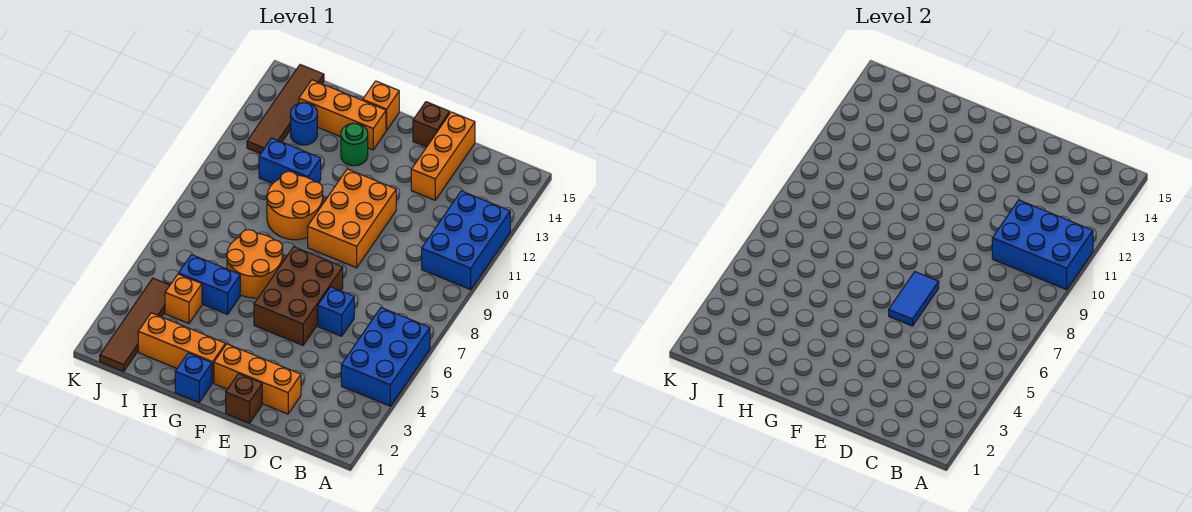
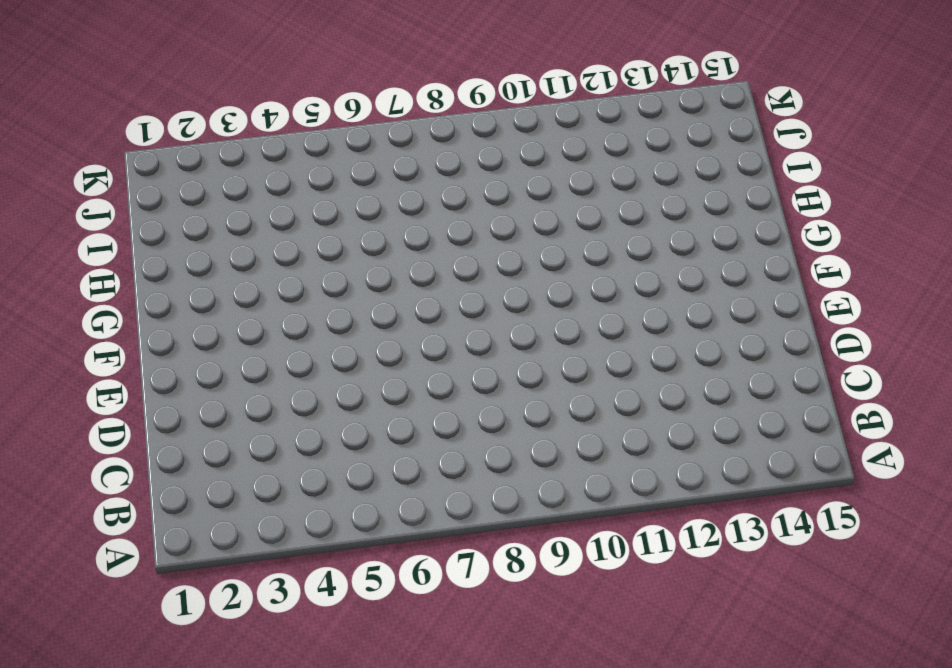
none -> blue 2x3 brick [341,308,430,406]
none -> blue 2x3 brick [422,191,510,290]
none -> orange 1x3 brick [214,344,301,414]

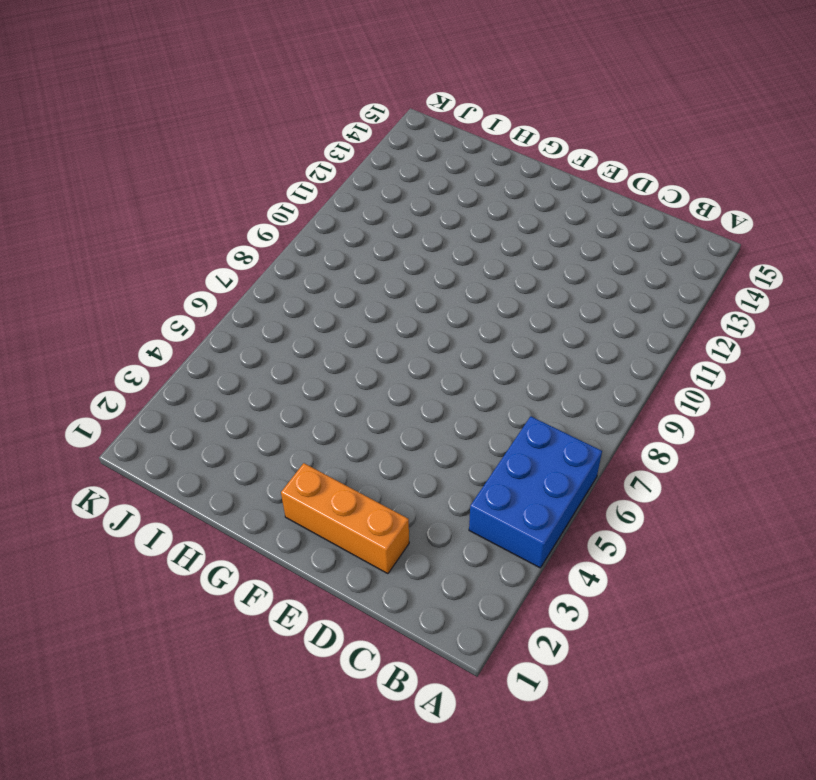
none -> blue 2x3 brick [422,191,510,290]
none -> blue 1x1 brick [318,287,354,336]
none -> orange 1x3 brick [411,112,475,200]

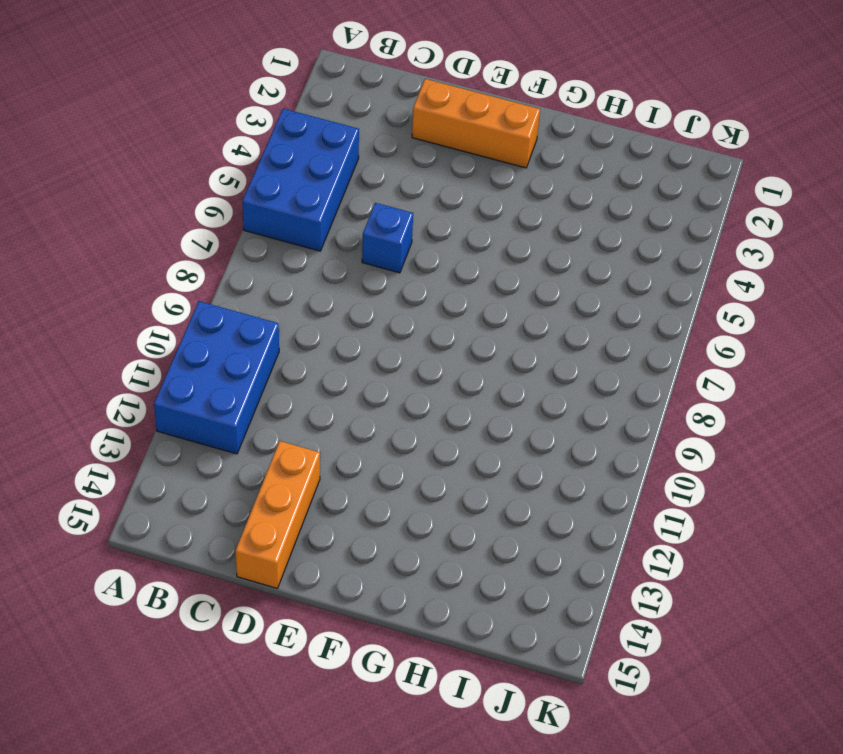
none -> brown 1x1 brick [226,374,262,423]
none -> brown 2x3 brick [254,247,343,345]
none -> orange 2x3 brick [308,169,396,268]

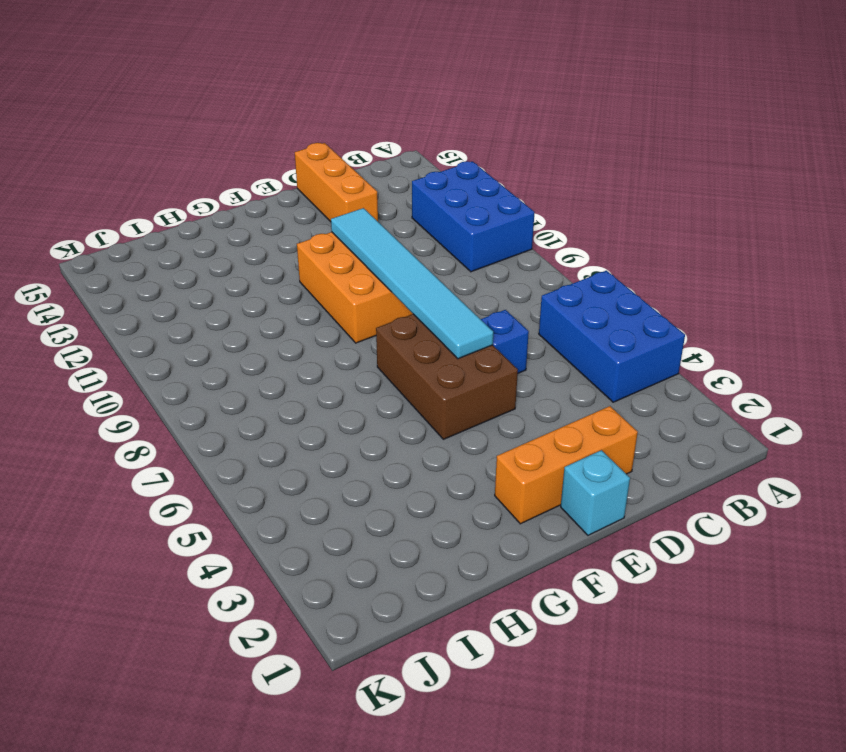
cyan 1x1 brick [561,450,630,535] -> brown 1x1 brick [226,374,262,423]
cyan 1x6 tile [331,208,493,359] -> blue 1x2 tile [889,272,939,326]
none -> brown 1x1 brick [413,102,450,147]
none -> blue 1x1 brick [175,353,212,402]
none -> orange 1x3 brick [138,313,225,383]

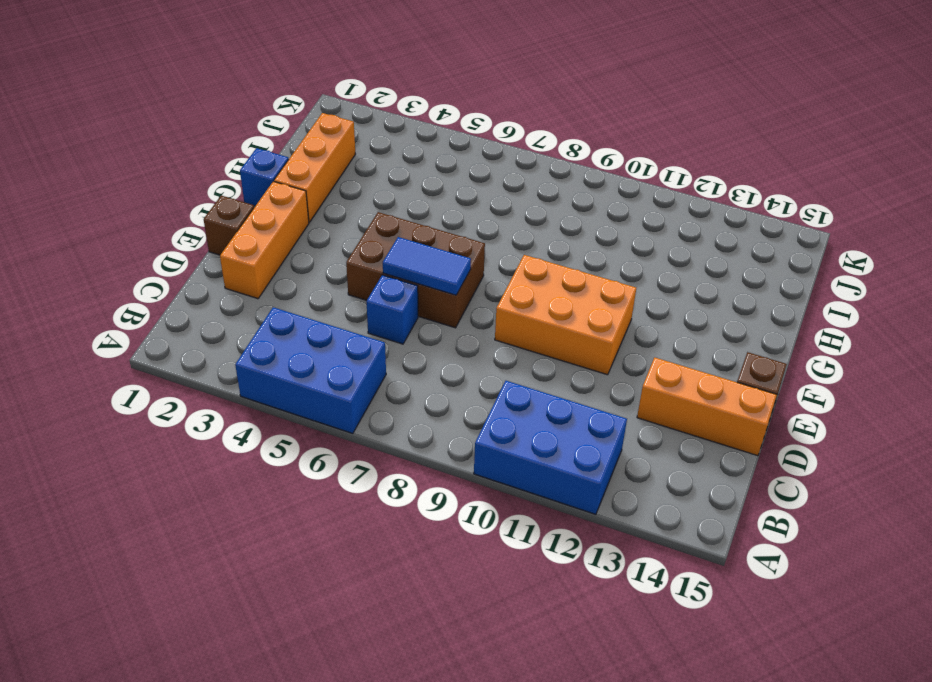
none -> orange 2x2 round brick [227,230,283,298]
none -> orange 2x2 round brick [267,171,323,240]
none -> green 1x1 round brick [341,124,368,166]

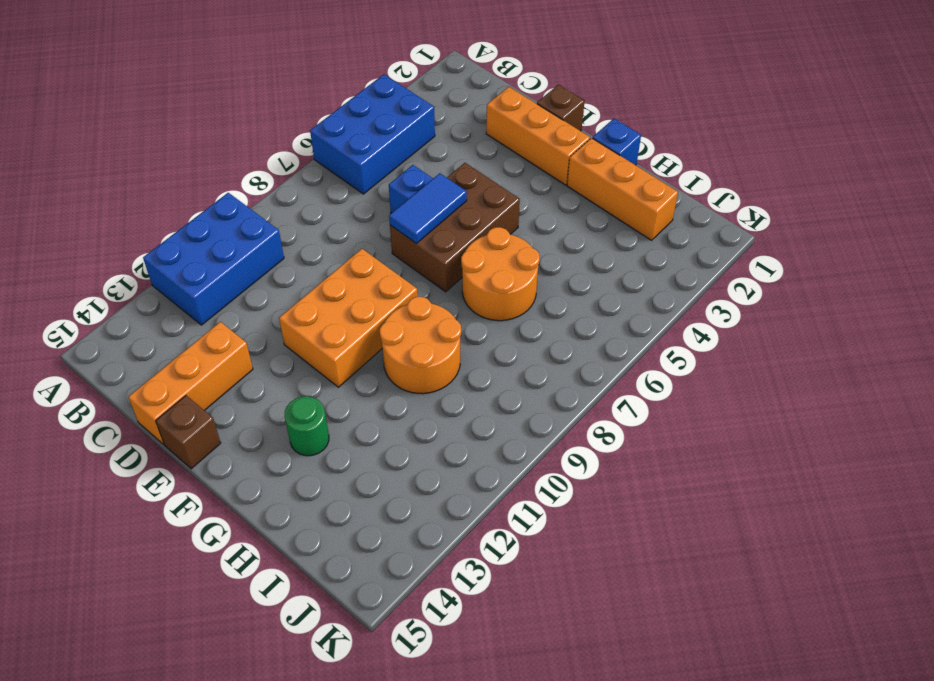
none -> orange 1x3 brick [299,80,386,150]
none -> orange 1x1 brick [363,81,399,130]
none -> blue 1x2 brick [179,255,240,314]

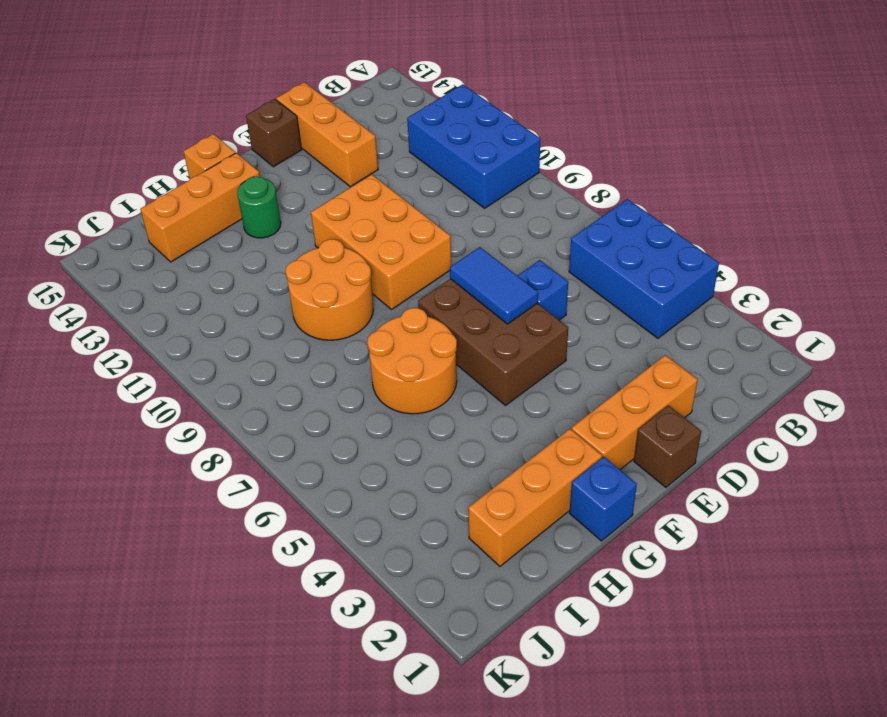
none -> blue 1x2 brick [179,255,240,314]
none -> blue 1x2 brick [259,138,321,184]
none -> orange 1x1 brick [165,274,202,324]

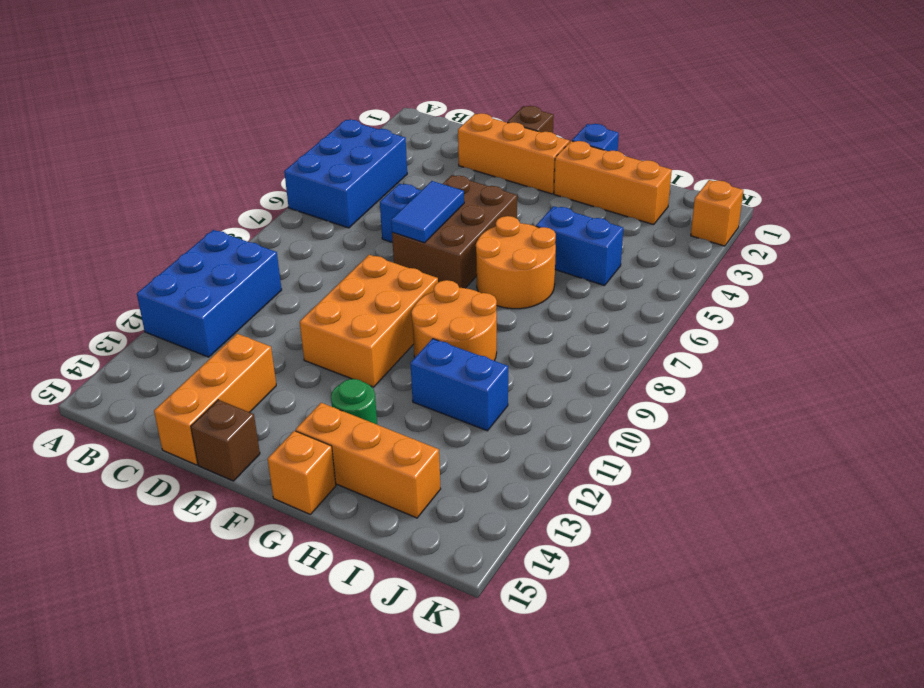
orange 1x1 brick [691,180,743,246] -> orange 1x1 brick moved to [165,274,202,324]
none -> blue 1x1 round brick [291,103,317,145]
none -> brown 1x4 tile [100,278,170,371]
none -> brown 1x4 tile [247,65,324,154]

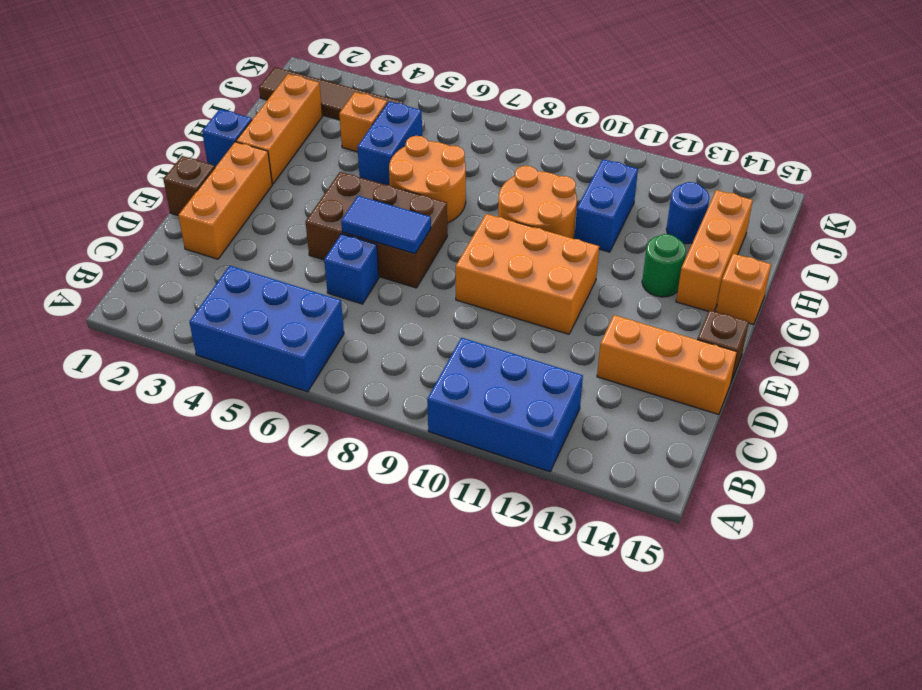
none -> brown 1x4 tile [247,65,324,154]
none -> blue 2x3 brick [992,200,1093,290]

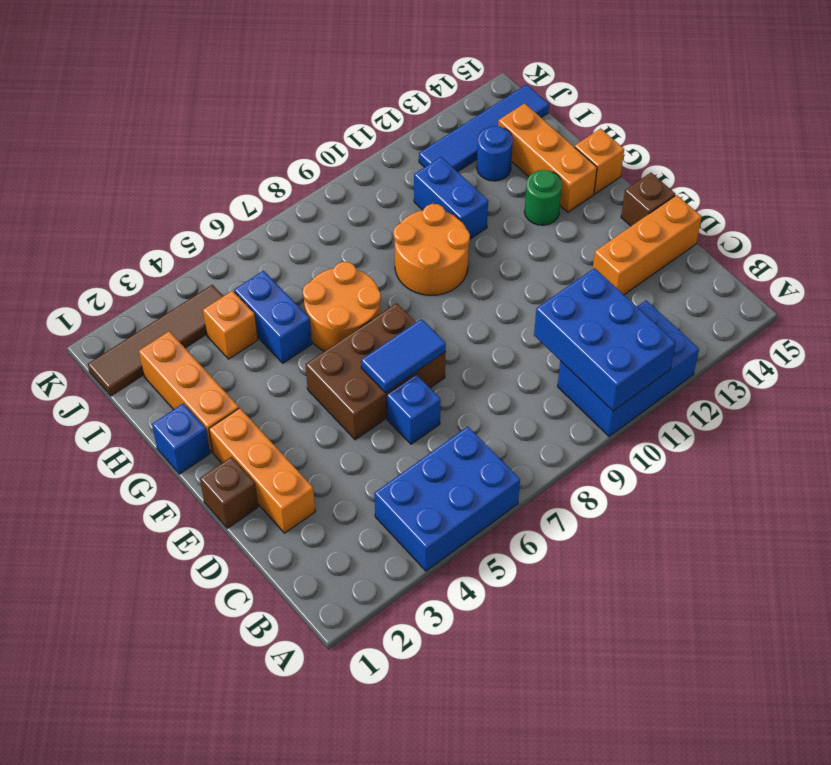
blue 1x4 tile [419,85,549,172] -> brown 1x4 tile [247,65,324,154]
none -> orange 2x3 brick [308,169,396,268]

